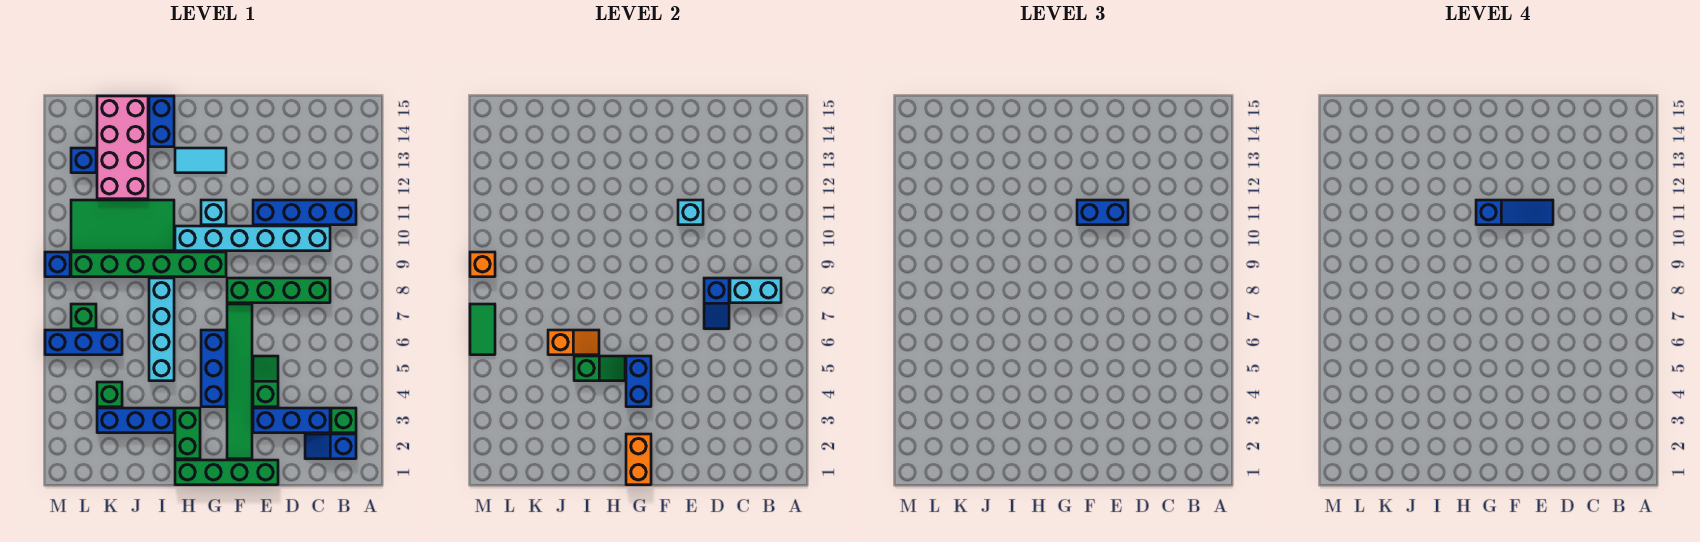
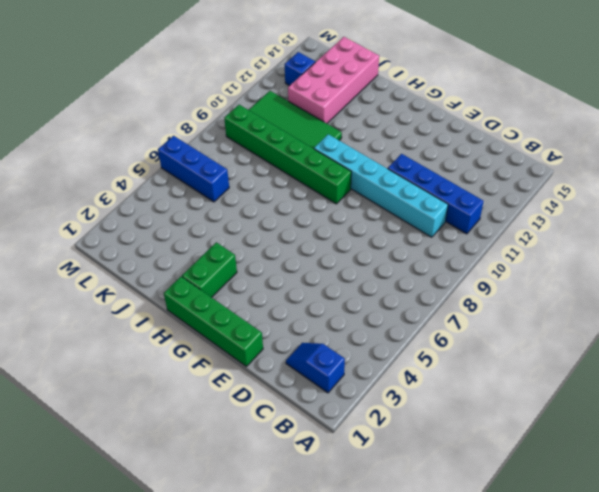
none -> green 1x1 brick [331,408,356,433]
none -> blue 1x3 brick [253,408,330,433]
none -> green 1x4 brick [227,278,330,303]
none -> green 1x2 slope [253,356,278,407]

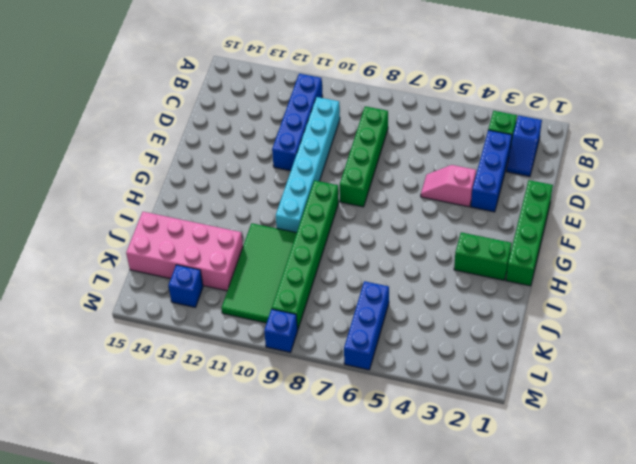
pink 1x2 slope [421,165,476,207] -> green 1x2 slope [253,356,278,407]
none -> green 1x6 tile [227,304,252,459]
none -> blue 1x3 brick [201,330,226,407]
none -> cyan 1x1 brick [201,200,226,225]
none -> cyan 1x2 tile [175,148,226,173]

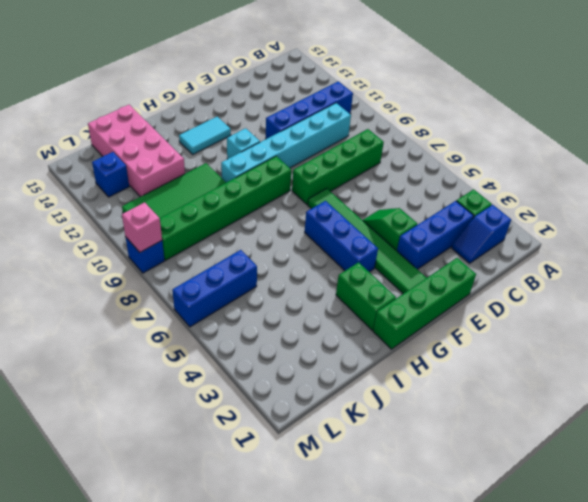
pink 1x1 brick [122,202,162,252] -> orange 1x1 brick [470,252,495,277]
none -> blue 1x3 brick [97,408,174,433]
none -> cyan 1x4 brick [149,278,174,381]
none -> blue 1x2 brick [149,96,174,147]
none -> green 1x1 brick [97,382,122,407]

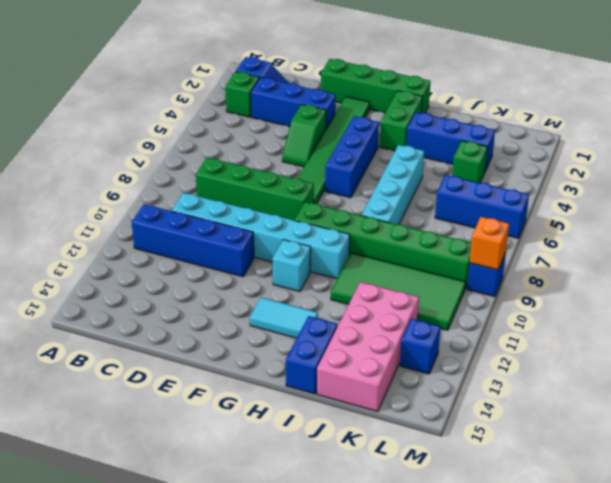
none -> green 1x1 brick [71,304,96,329]
none -> cyan 1x2 brick [730,278,781,303]
none -> blue 1x2 slope [704,278,729,329]
none -> cyan 1x1 brick [678,200,703,225]

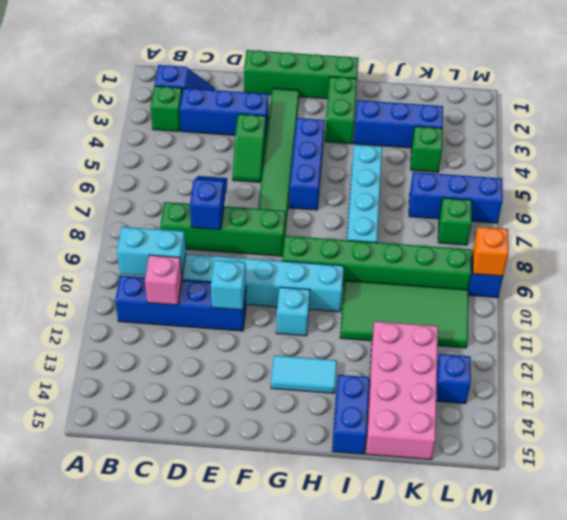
cyan 1x2 brick [117,227,186,276] -> cyan 1x2 brick moved to [730,278,781,303]
pink 1x1 brick [145,255,182,305] -> none
none -> orange 1x2 brick [626,434,651,485]
none -> blue 1x2 brick [626,356,651,407]
none -> green 1x2 slope [574,356,625,381]
none -> orange 1x2 slope [548,330,599,355]

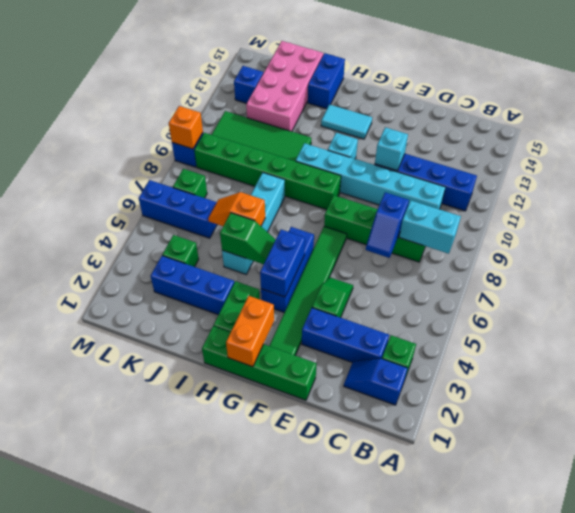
orange 1x2 slope [208,192,265,226] -> orange 1x2 slope turned to [548,330,599,355]
none -> green 1x2 tile [470,304,495,355]
none -> blue 1x2 brick [1077,200,1128,225]
none -> blue 1x3 slope [1476,200,1553,225]

